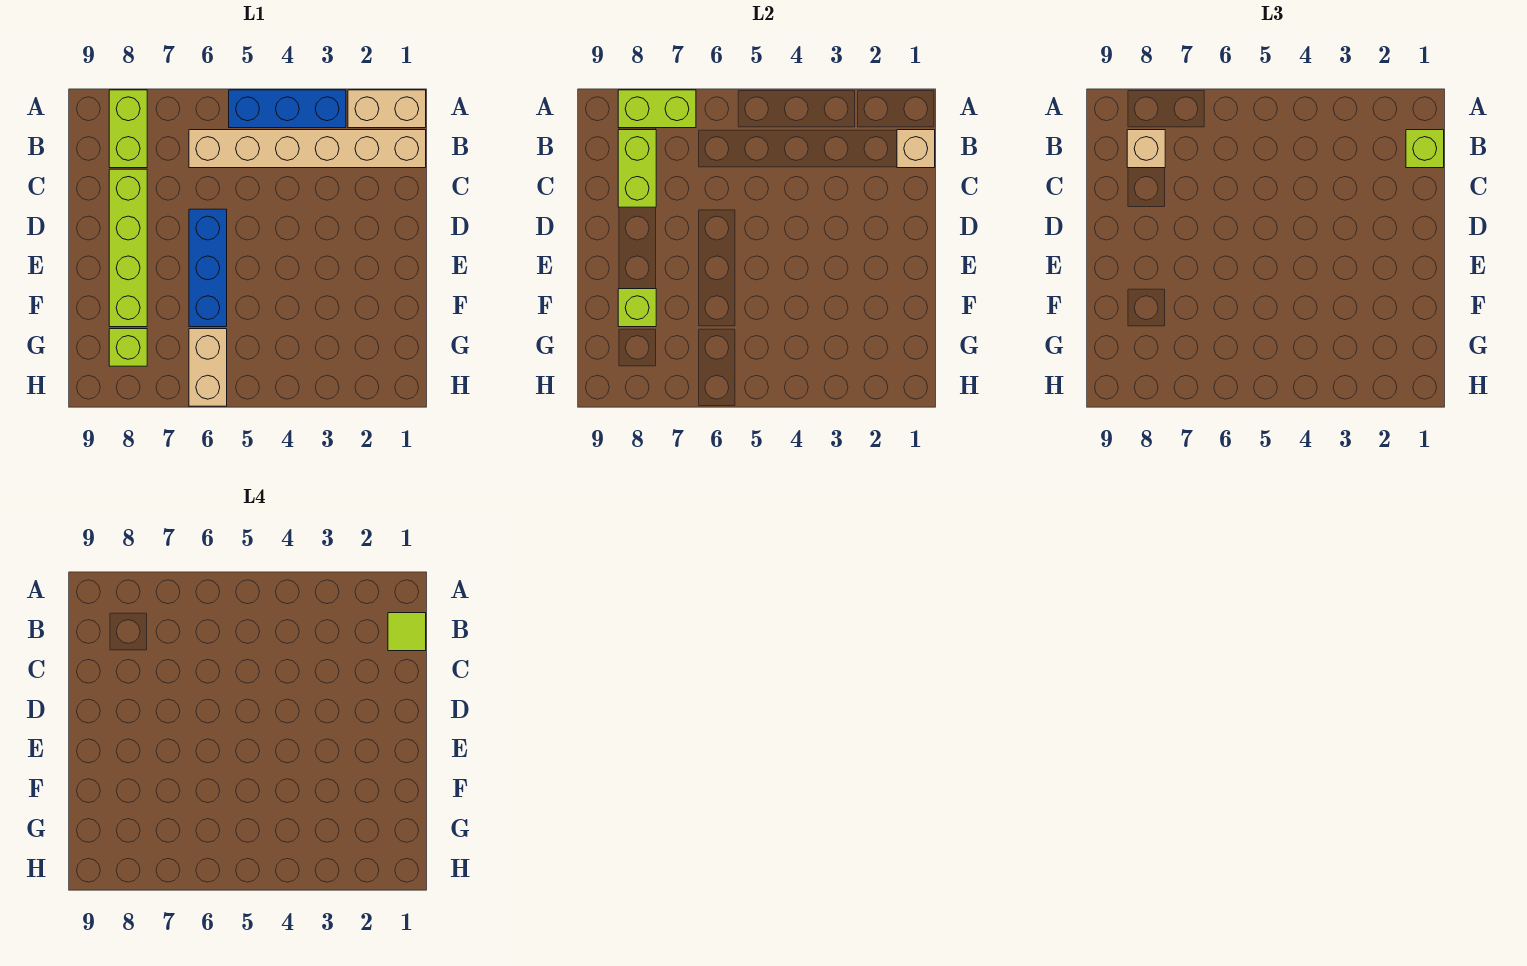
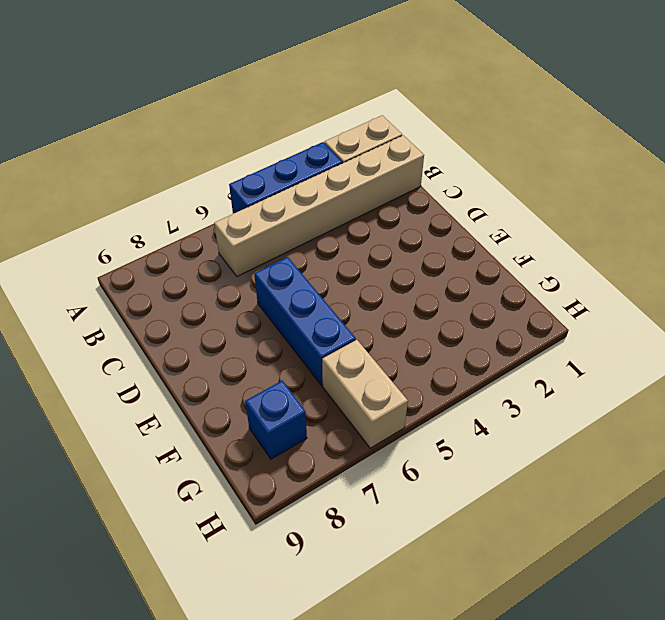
blue 1x1 brick [245,380,307,459] -> lime 1x1 brick [109,329,147,366]
none -> lime 1x2 brick [109,90,147,168]
none -> lime 1x4 brick [109,169,147,327]
none -> lime 1x2 brick [618,90,696,128]

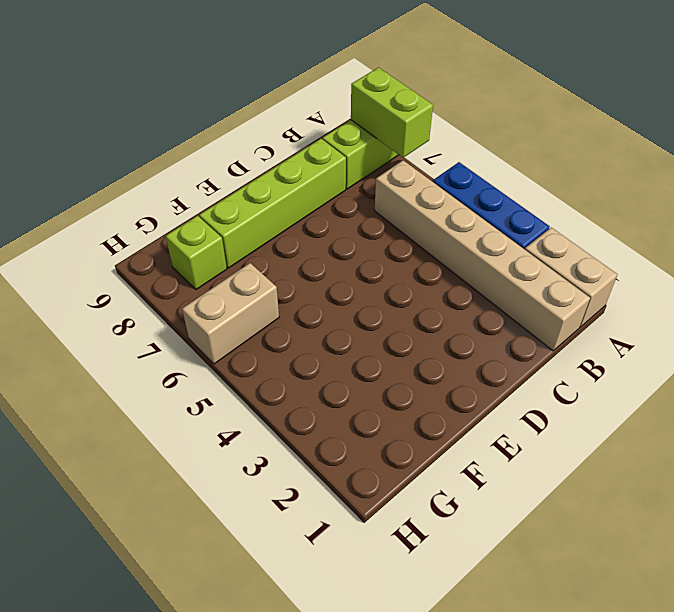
none -> blue 1x3 brick [189,209,227,327]
none -> tan 1x1 brick [897,130,935,168]
none -> lime 1x2 brick [618,130,656,207]

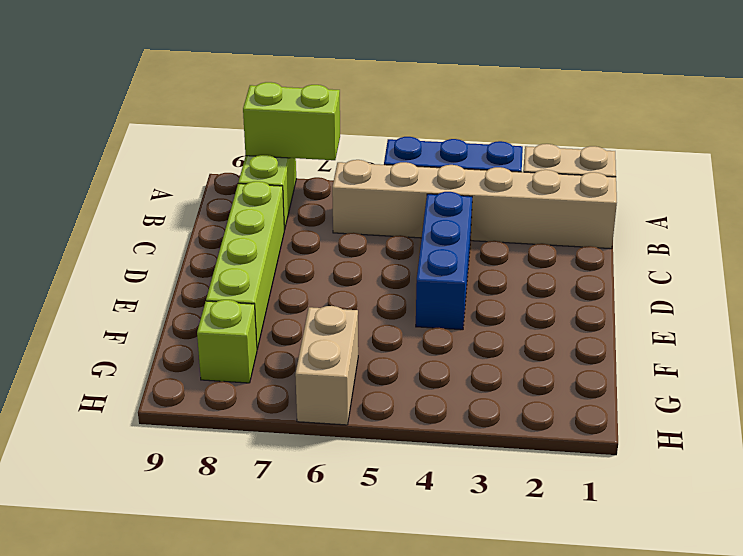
blue 1x3 brick [416,192,472,330] -> blue 1x3 brick moved to [189,209,227,327]
none -> tan 1x1 brick [897,130,935,168]
none -> lime 1x2 brick [618,130,656,207]
none -> lime 1x1 brick [618,289,656,327]

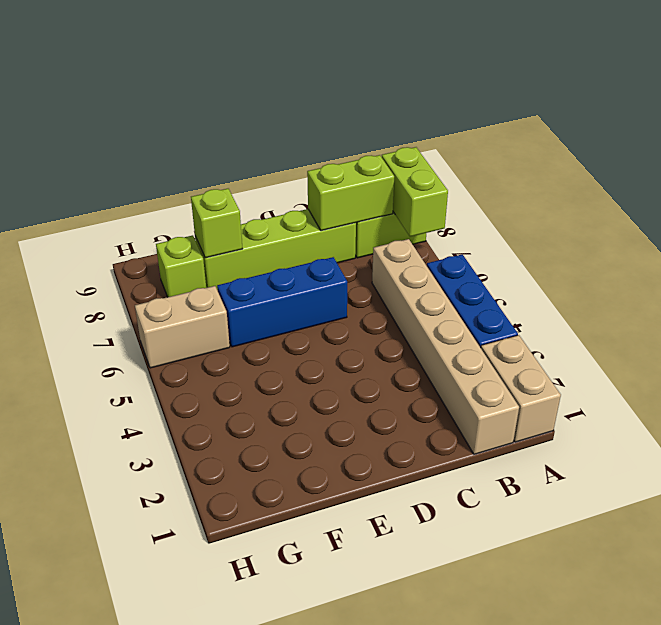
none -> tan 1x1 brick [897,130,935,168]
none -> lime 1x1 brick [1406,130,1444,168]
none -> tan 1x1 brick [1127,130,1165,168]

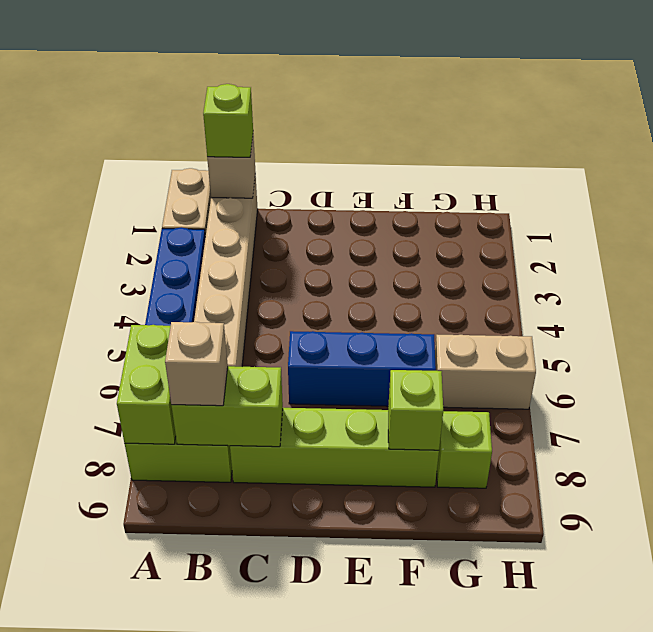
none -> lime 1x1 tile [388,613,426,651]

